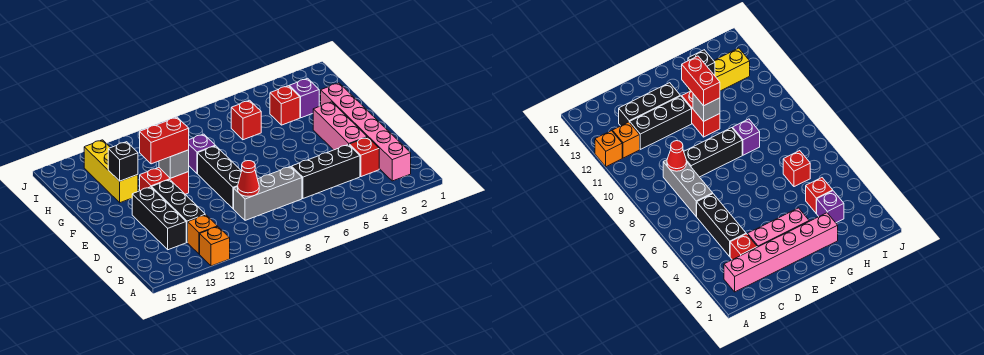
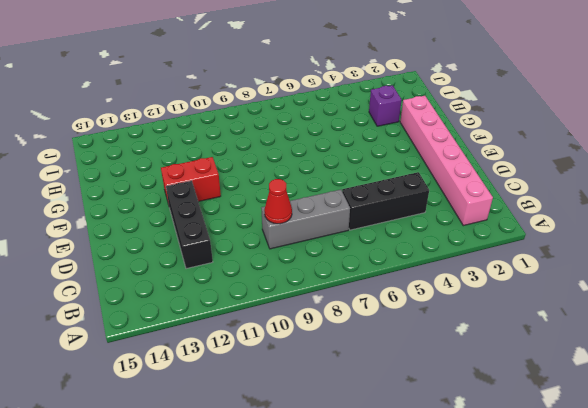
none -> orange 1x1 brick [200,227,230,266]
none -> orange 1x1 brick [188,215,218,254]
none -> red 1x1 brick [349,137,379,177]

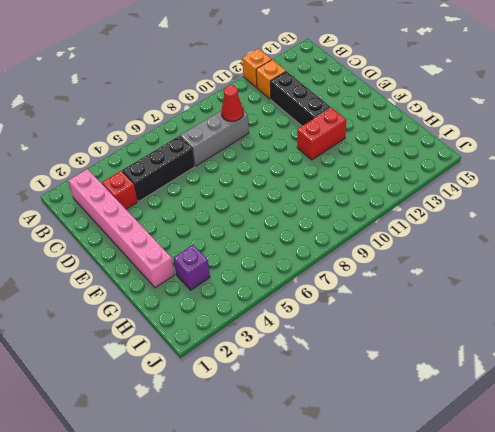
none -> black 1x3 brick [132,187,186,250]
none -> pink 1x3 brick [313,102,367,150]
none -> black 1x3 brick [198,146,242,209]

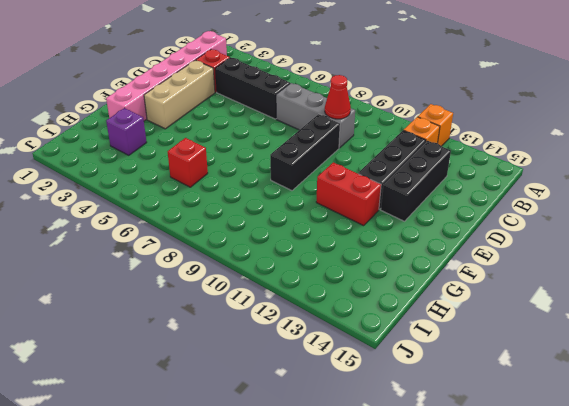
tan 1x3 brick [144,60,215,129] -> pink 1x3 brick [313,102,367,150]
none -> purple 1x1 brick [189,134,215,173]
none -> yellow 1x3 brick [84,140,138,203]
none -> red 1x1 brick [270,86,300,125]

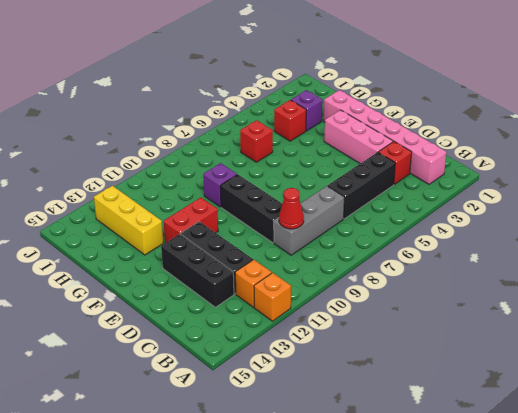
none -> grey 1x1 brick [159,150,189,178]
none -> black 1x1 brick [108,142,138,181]
none -> red 1x2 brick [140,117,189,164]

